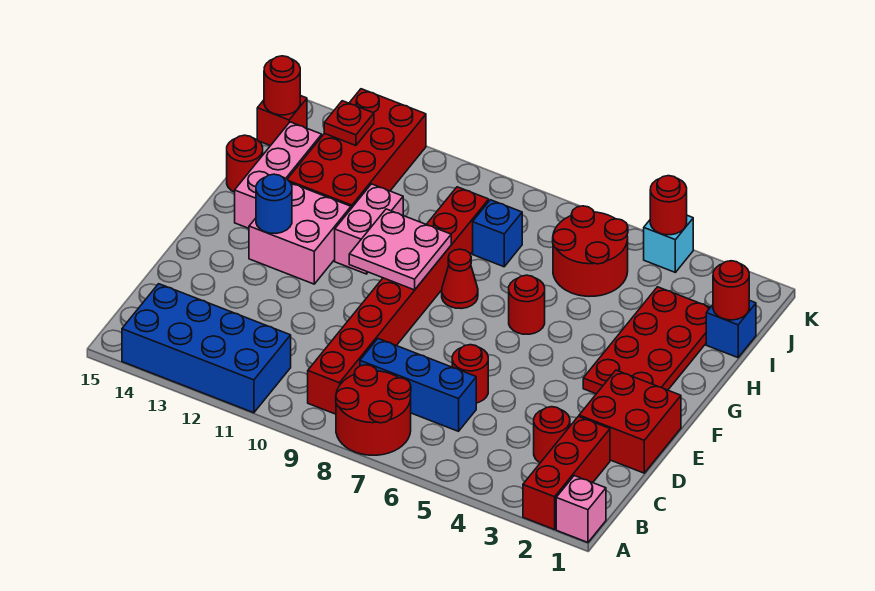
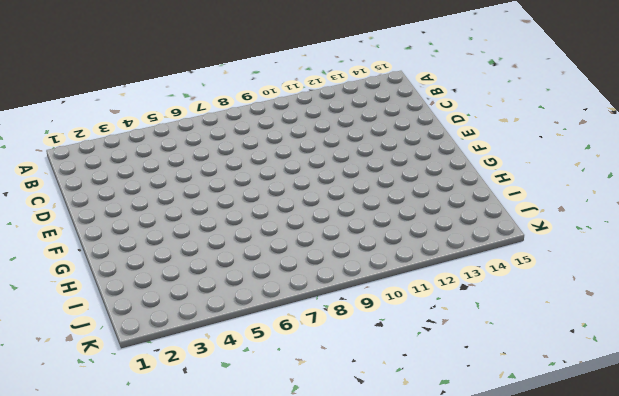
none -> pink 1x1 brick [556,476,606,542]
none -> red 1x3 brick [523,416,610,530]
none -> red 2x2 round brick [336,365,411,455]

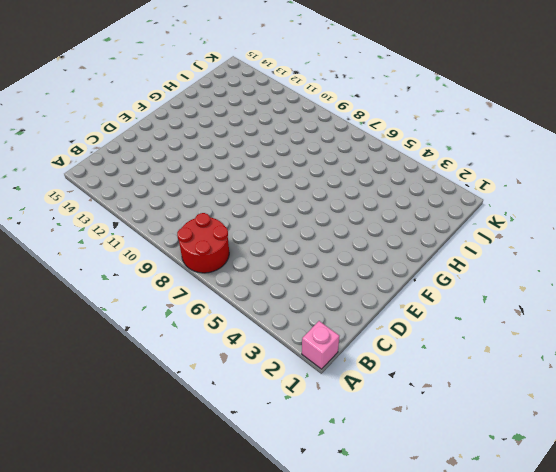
none -> red 1x3 brick [523,416,610,530]
none -> blue 2x4 brick [122,284,291,413]
none -> red 1x8 brick [308,187,489,414]

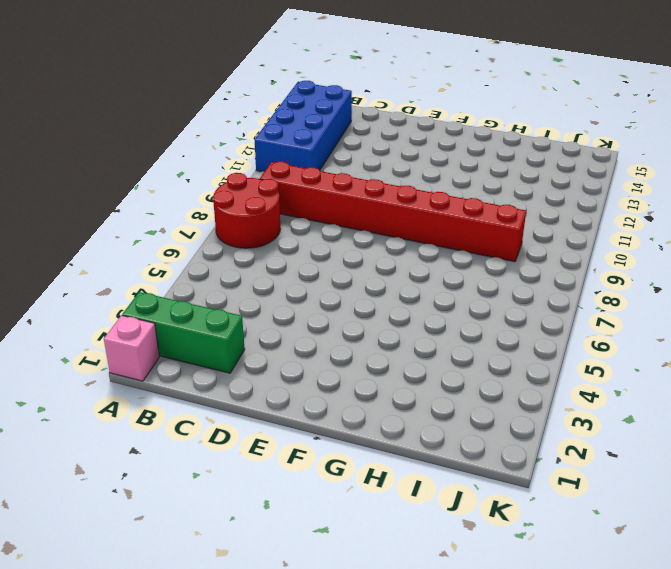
green 1x3 brick [122,292,245,373] -> red 1x3 brick [523,416,610,530]
none -> red 1x1 round brick [534,407,570,463]
none -> blue 1x3 brick [360,339,476,431]
none -> red 2x2 brick [579,370,681,473]

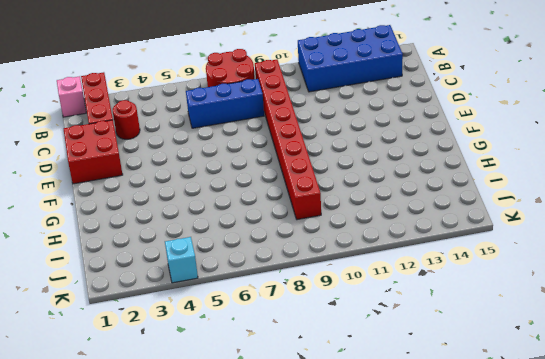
none -> red 1x1 round brick [452,345,488,403]
none -> red 2x4 plate [583,287,710,394]
none -> pink 2x2 brick [249,183,351,284]

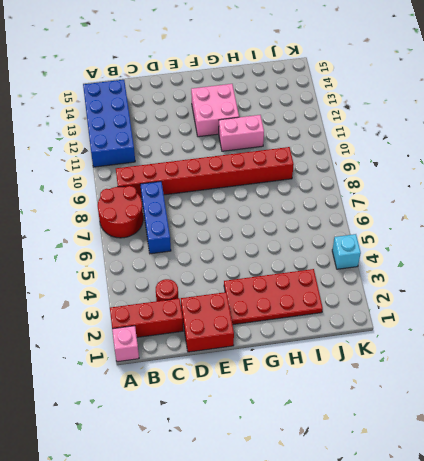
none -> red 1x1 round brick [452,345,488,403]
none -> red 1x1 round brick [509,275,545,334]
none -> red 1x1 cone [442,249,478,309]

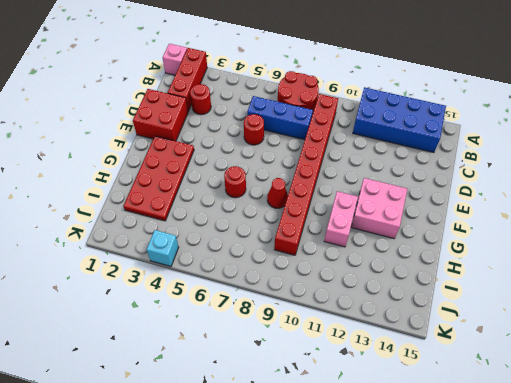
none -> pink 1x3 brick [235,122,322,228]
none -> red 2x4 brick [287,89,426,208]
none -> red 1x1 round brick [227,135,263,192]

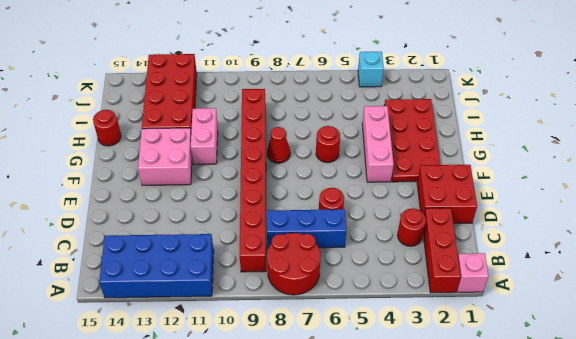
pink 1x3 brick [362,106,394,182] -> pink 1x3 brick moved to [235,122,322,228]
none -> blue 1x1 brick [706,300,756,358]
none -> red 2x2 round brick [553,206,628,296]
none -> blue 1x1 brick [473,200,522,267]

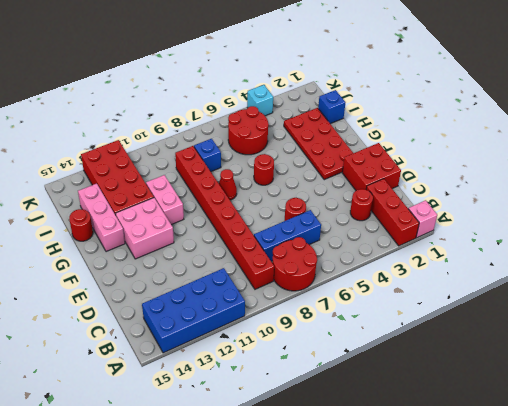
none -> red 1x1 brick [257,96,307,146]
none -> pink 2x2 plate [349,209,451,290]
none -> blue 1x1 round brick [256,174,292,234]

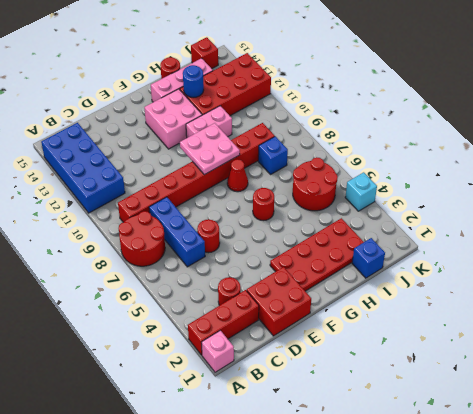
blue 1x1 round brick [183,65,204,98] -> blue 1x1 round brick moved to [256,174,292,234]
none -> red 1x1 round brick [713,261,749,320]
none -> red 1x1 plate [324,101,374,146]
none -> red 1x1 round brick [264,56,300,115]

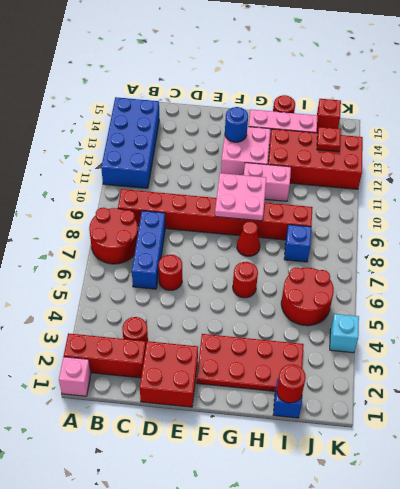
none -> red 1x1 round brick [264,56,300,115]
none -> red 1x1 round brick [650,176,687,235]

